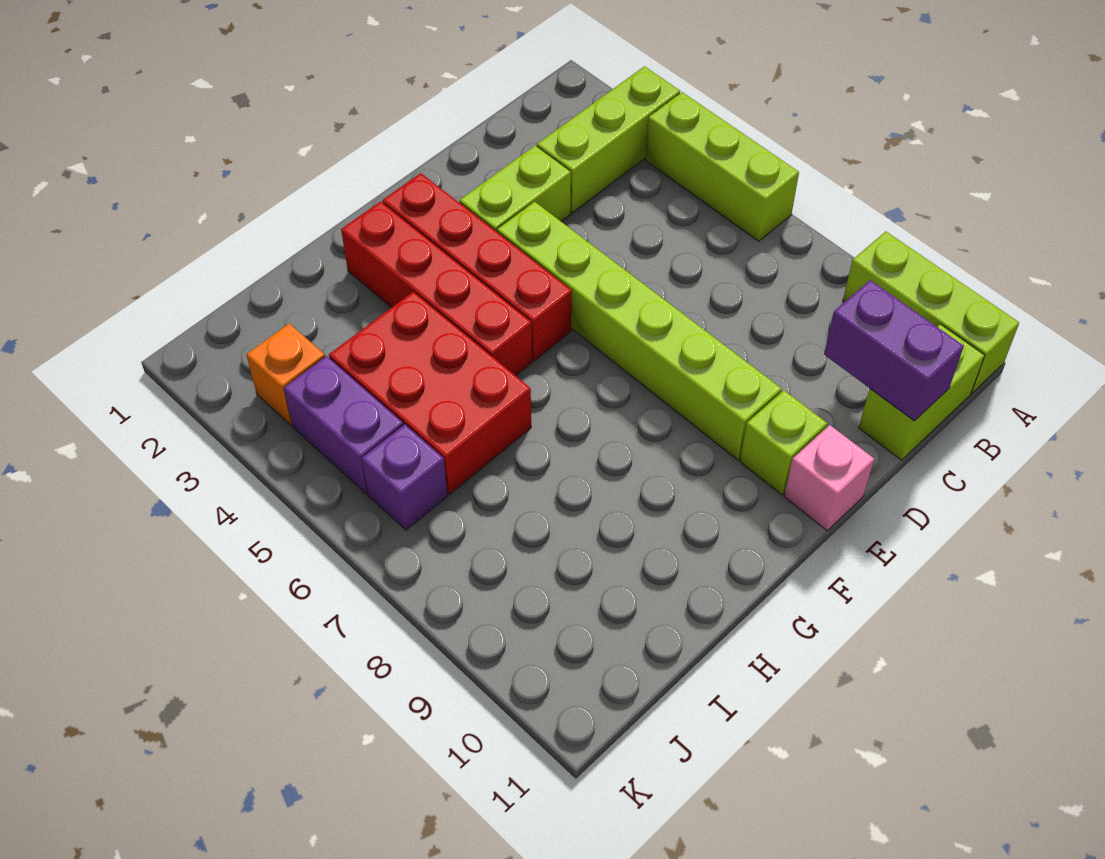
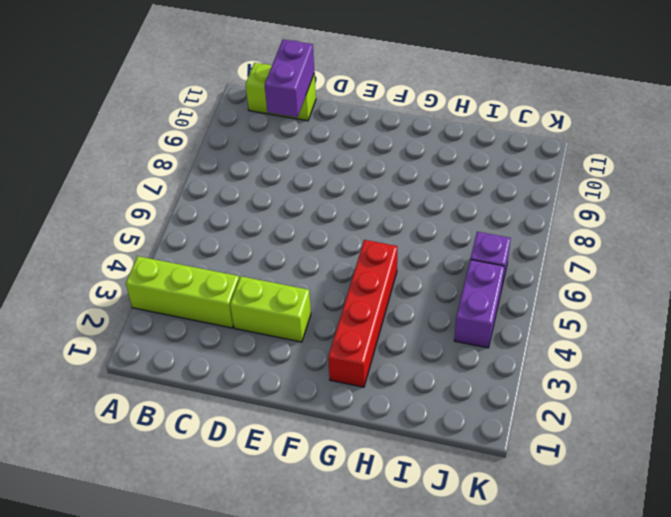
none -> lime 1x3 brick [645,92,799,241]
none -> lime 1x3 brick [843,232,1019,393]
none -> lime 1x6 brick [497,202,782,460]

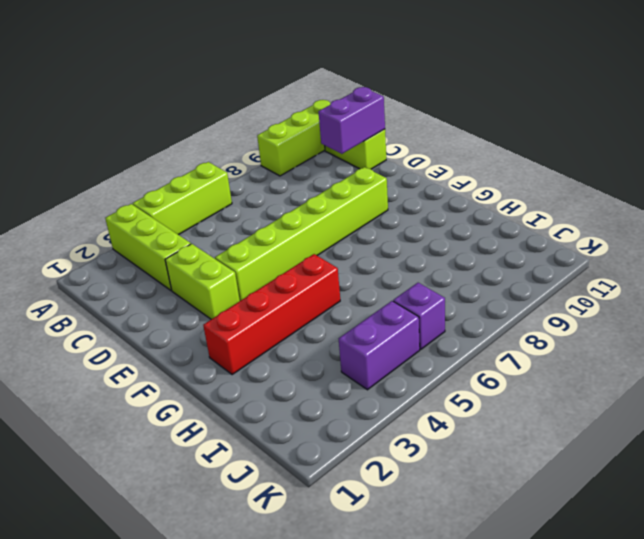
none -> lime 1x1 brick [740,390,827,495]
none -> pink 1x1 brick [784,425,874,531]
none -> red 1x4 brick [382,173,572,361]

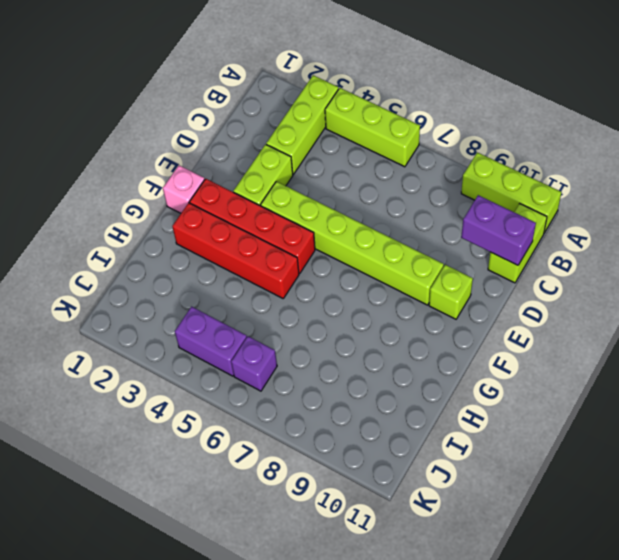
pink 1x1 brick [163,165,205,213] -> pink 1x1 brick moved to [784,425,874,531]
none -> red 2x3 brick [329,292,531,494]
none -> orange 1x1 brick [246,323,325,425]

